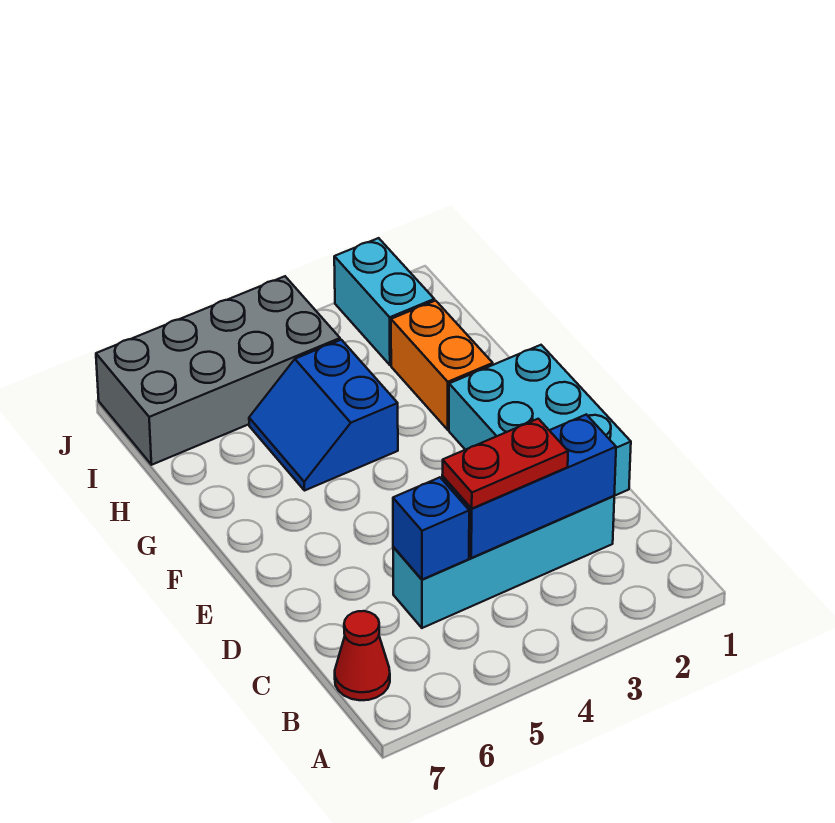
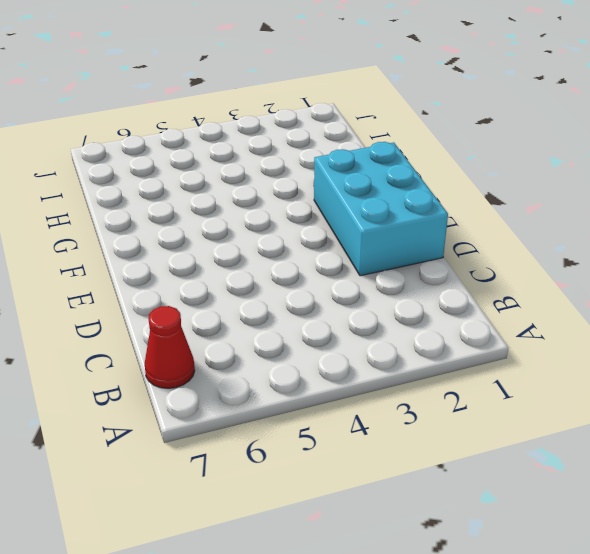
none -> cyan 1x4 brick [393,496,614,628]
none -> orange 1x2 brick [391,301,493,430]

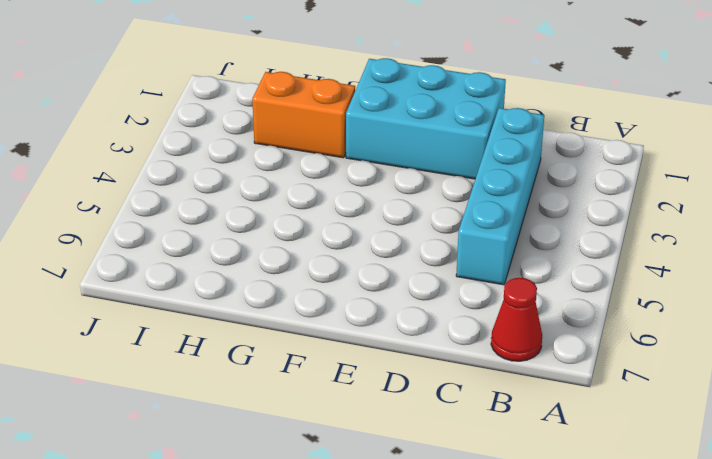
none -> blue 2x2 slope [249,340,398,491]
none -> cyan 1x2 brick [334,238,434,365]

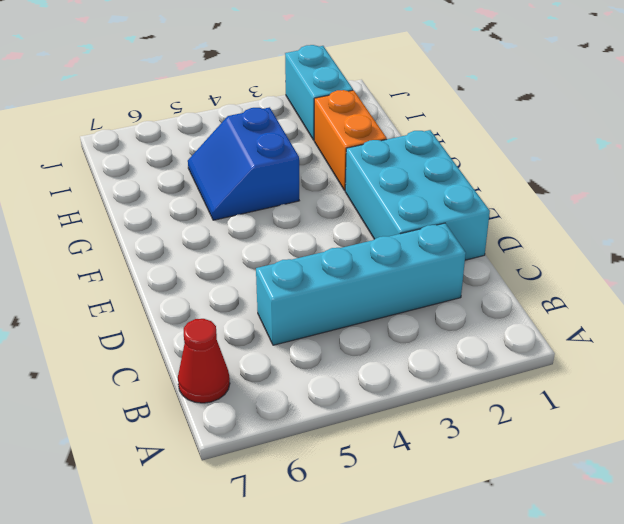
none -> grey 2x4 brick [96,276,340,465]
none -> blue 1x3 brick [442,415,616,558]

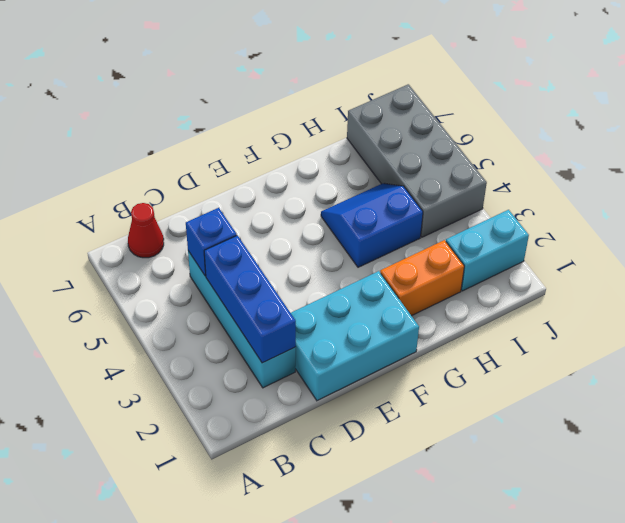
none -> red 1x2 plate [442,419,568,509]

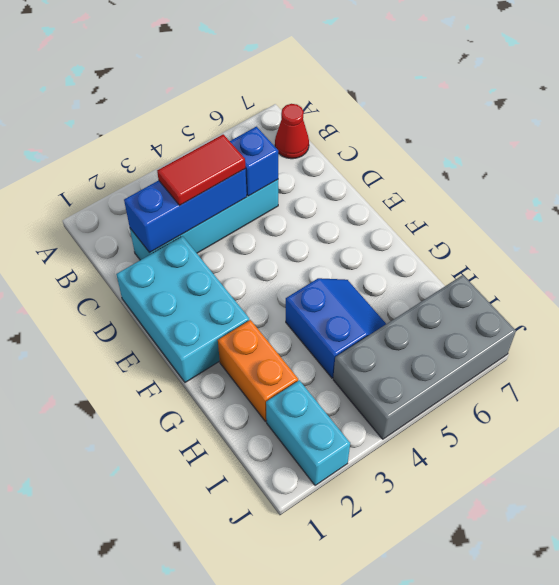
red 1x2 tile [157,134,245,205] -> red 1x2 plate [442,419,568,509]

